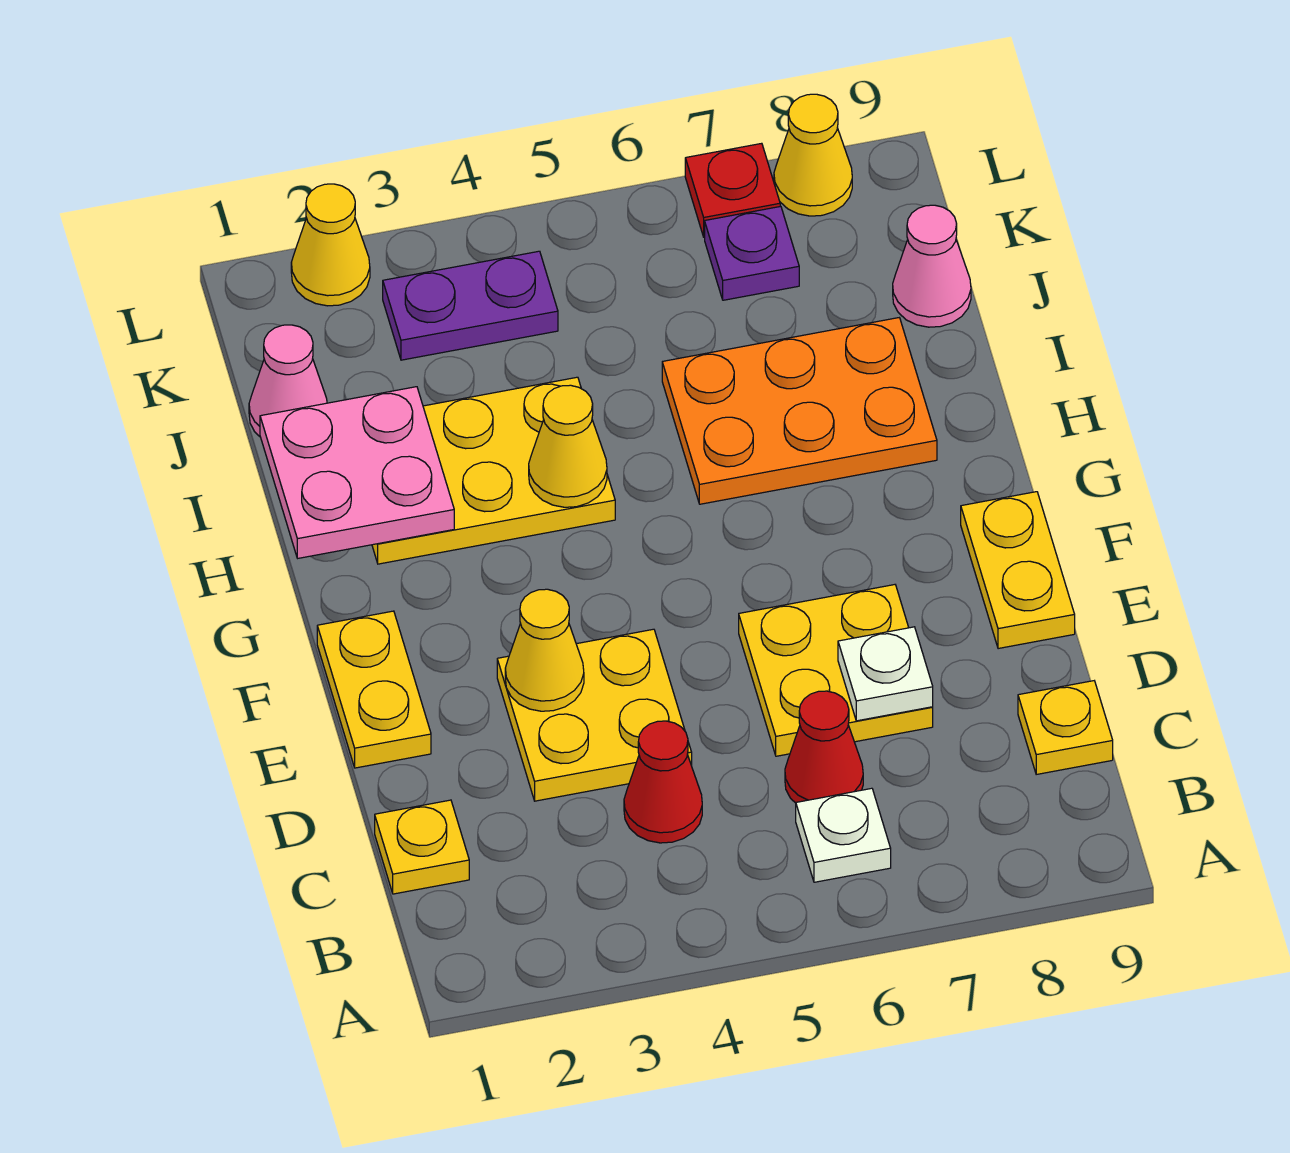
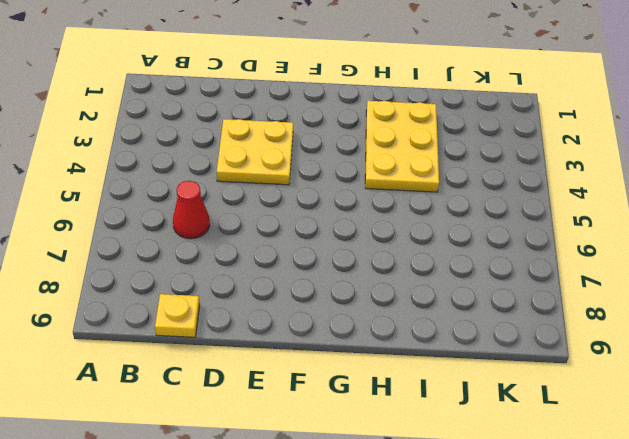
none -> white 1x1 plate [796,788,891,882]
none -> yellow 1x1 plate [375,800,469,894]
none -> red 1x1 cone [624,721,702,843]

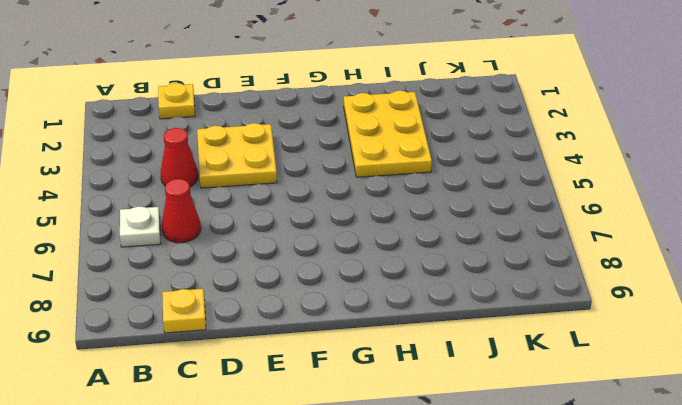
none -> yellow 2x2 plate [739,585,933,756]
none -> yellow 1x2 plate [317,611,431,768]
none -> yellow 1x2 plate [961,492,1075,649]

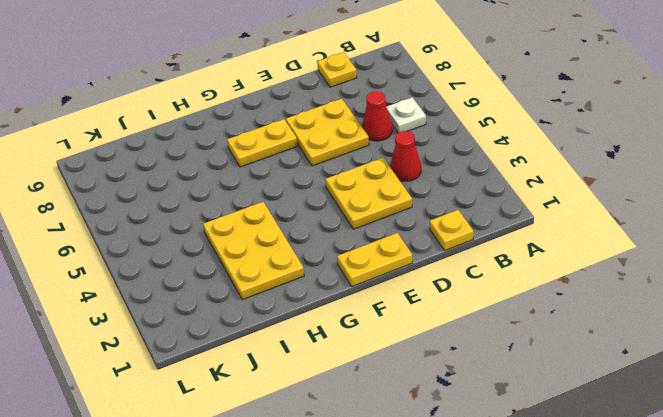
yellow 1x2 plate [227,119,297,167] -> yellow 1x2 plate moved to [961,492,1075,649]
none -> orange 2x3 plate [662,318,937,504]
none -> pink 1x1 cone [249,325,327,436]
none -> pink 1x1 cone [893,205,971,327]

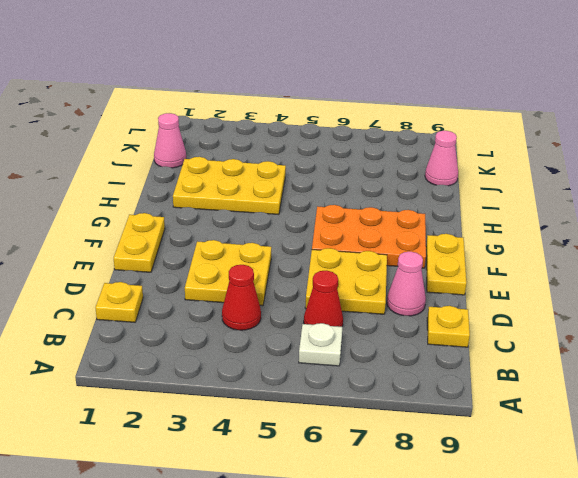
pink 1x1 cone [387,252,426,316] -> none
orange 2x3 plate [312,205,426,268] -> orange 2x3 plate moved to [662,318,937,504]
none -> purple 1x2 plate [383,251,558,360]
none -> purple 1x1 plate [705,206,799,300]
none -> yellow 1x1 cone [291,184,370,306]

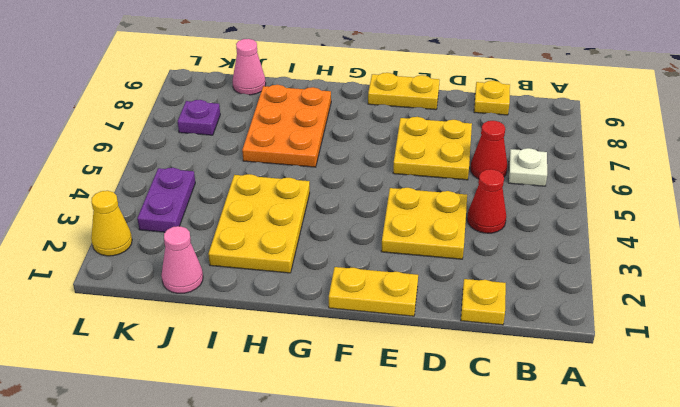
none -> red 1x1 plate [685,143,780,237]
none -> yellow 1x1 cone [774,94,852,216]
none -> white 1x1 plate [838,627,933,721]

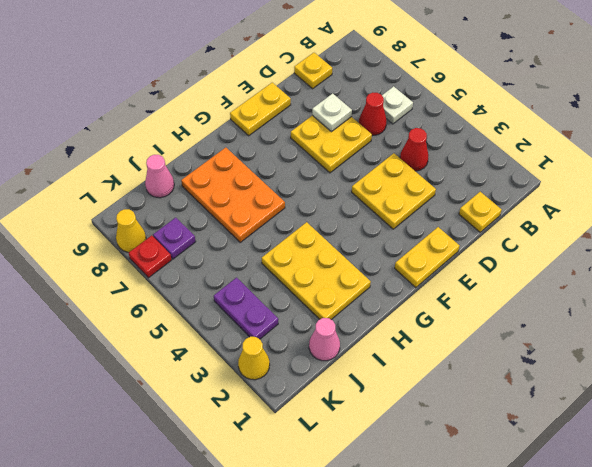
none -> yellow 1x1 cone [505,589,584,711]
none -> pink 2x2 plate [260,387,454,558]
none -> yellow 1x1 cone [529,385,607,507]

